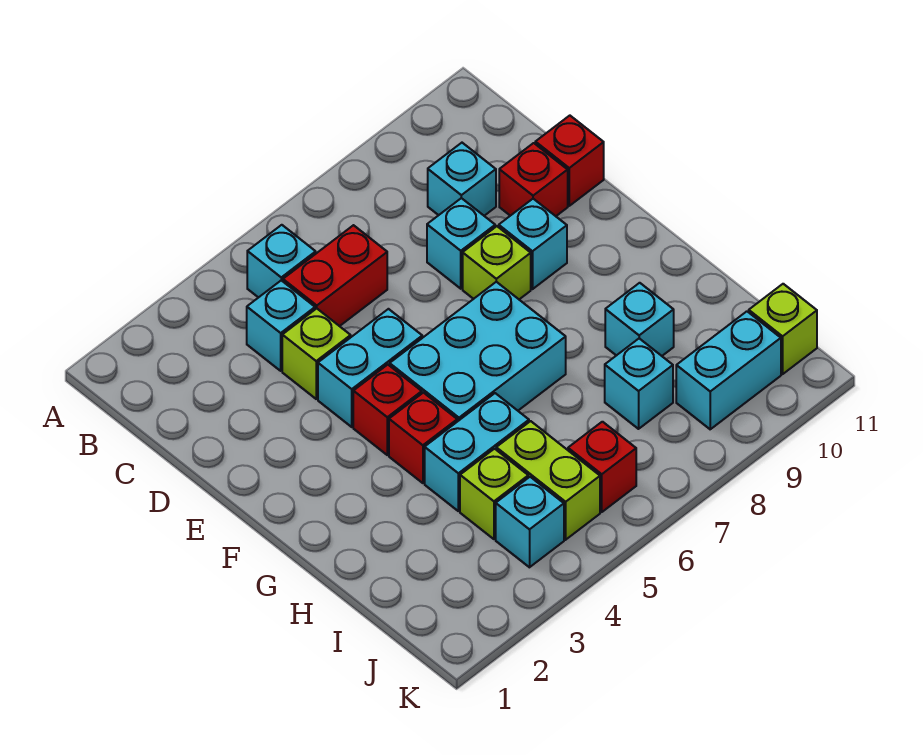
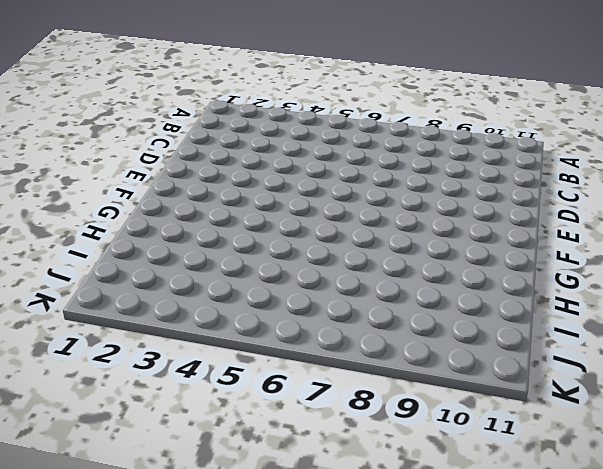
none -> cyan 1x1 brick [247,225,316,298]
none -> cyan 1x1 brick [247,280,315,371]
none -> red 1x2 brick [283,225,387,326]

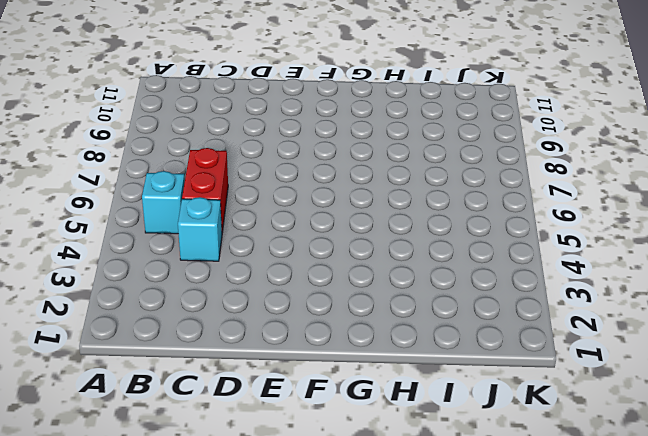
none -> cyan 1x1 brick [428,143,496,216]
none -> lime 1x1 brick [282,309,351,399]
none -> cyan 1x1 brick [427,198,495,289]

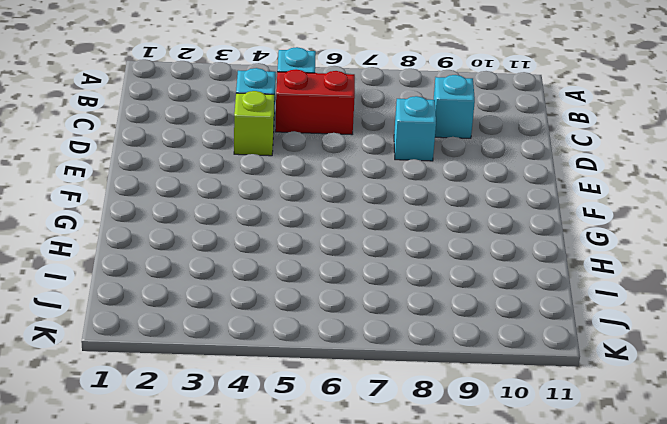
none -> red 1x1 brick [499,143,568,216]
none -> red 1x1 brick [535,116,604,206]
none -> cyan 1x2 brick [318,309,422,427]

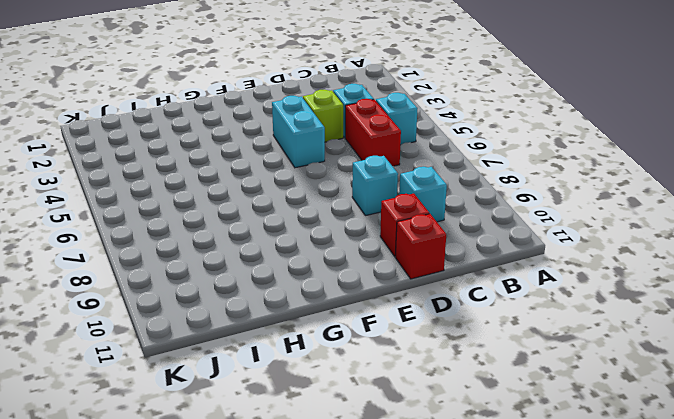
none -> lime 1x1 brick [463,226,531,299]
none -> cyan 1x1 brick [499,199,567,289]
none -> red 1x1 brick [353,365,422,455]

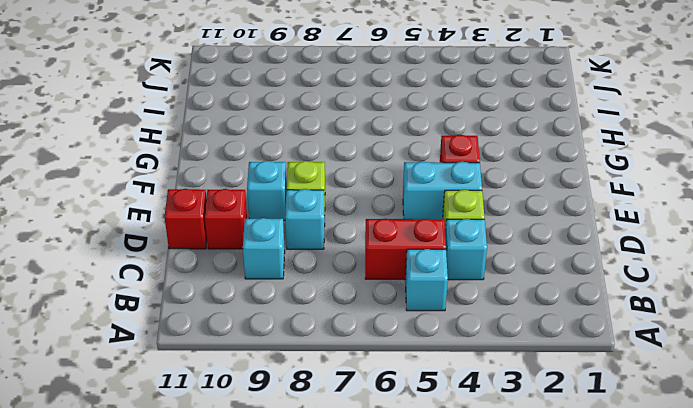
none -> cyan 2x3 brick [390,282,566,422]
none -> red 1x1 brick [389,393,457,483]
none -> cyan 1x2 brick [425,393,529,511]

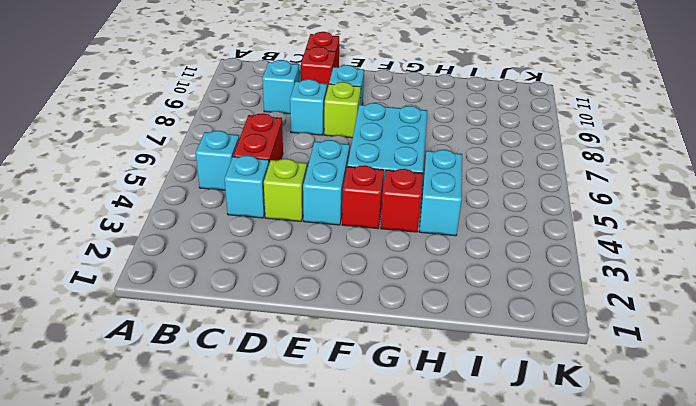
none -> cyan 1x1 brick [605,283,674,356]
none -> lime 1x1 brick [460,449,528,539]
none -> lime 1x2 brick [496,421,600,540]

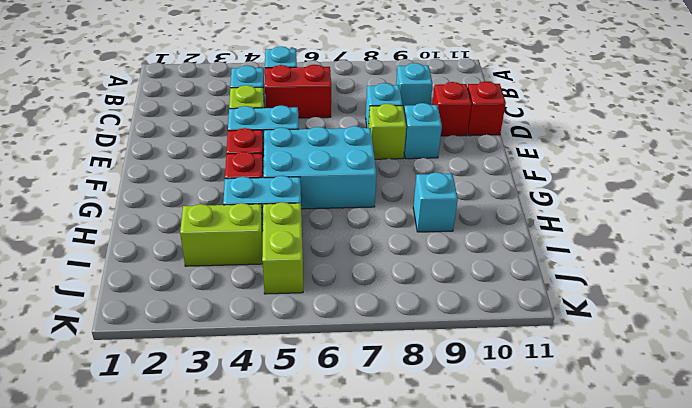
lime 1x2 brick [180,203,263,266] -> lime 1x1 brick [460,449,528,539]
none -> cyan 1x1 brick [605,338,673,429]
none -> cyan 1x1 brick [496,477,564,567]
none -> red 1x1 brick [568,422,636,512]

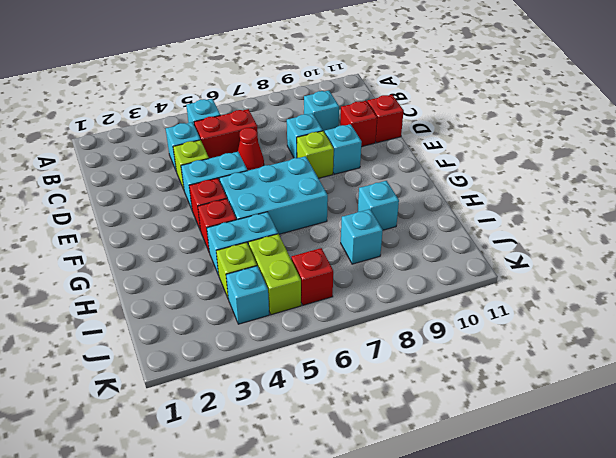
red 1x1 cone [238,128,264,171] -> none
none -> cyan 1x2 brick [676,311,781,429]
none -> lime 1x1 brick [749,284,817,374]

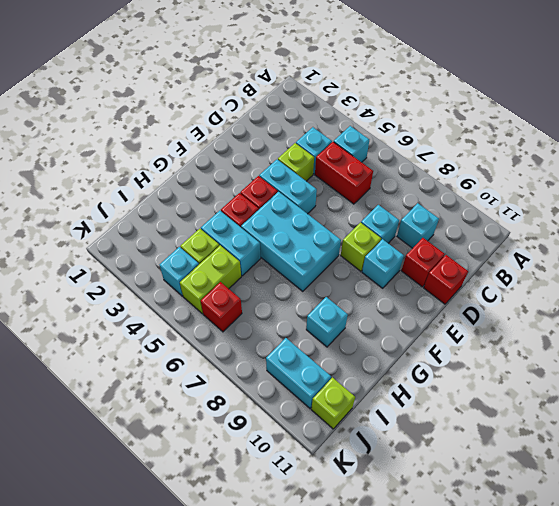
none -> cyan 1x1 brick [605,338,673,429]

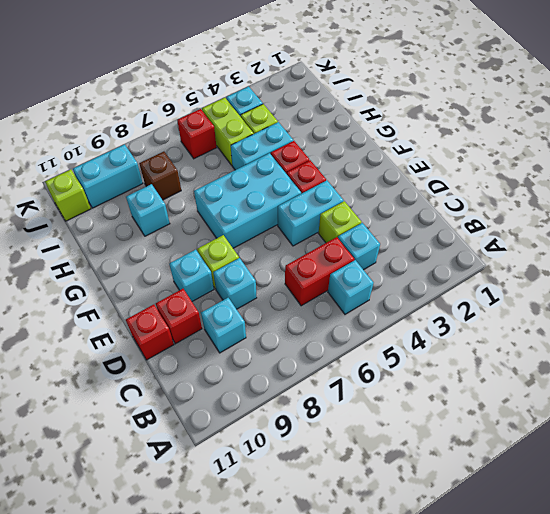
brown 1x1 brick [139,152,181,200] -> cyan 1x1 brick [605,338,673,429]

